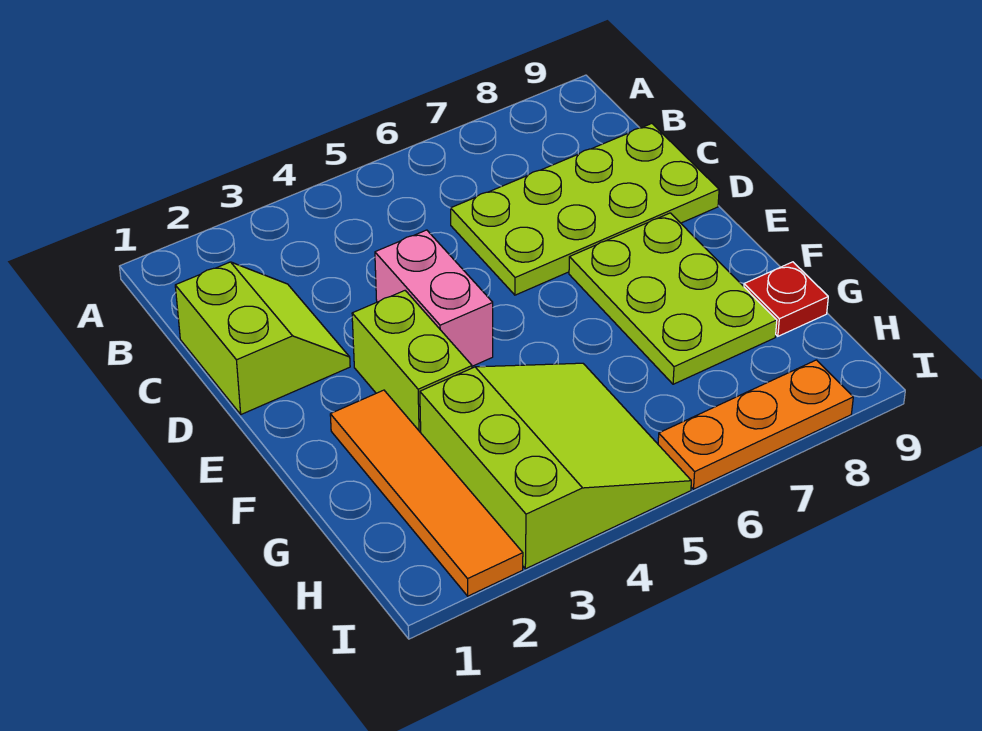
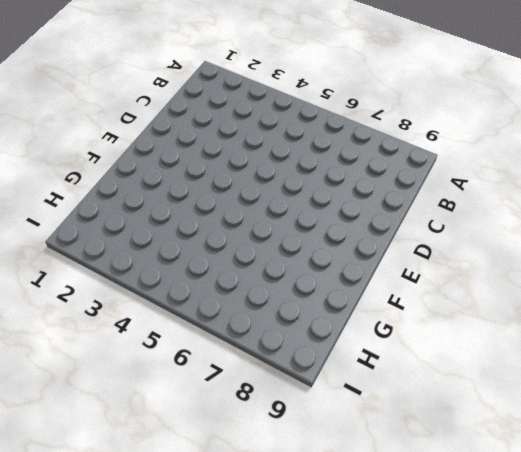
none -> lime 2x2 slope [175,262,350,414]
none -> lime 2x4 plate [451,124,719,295]

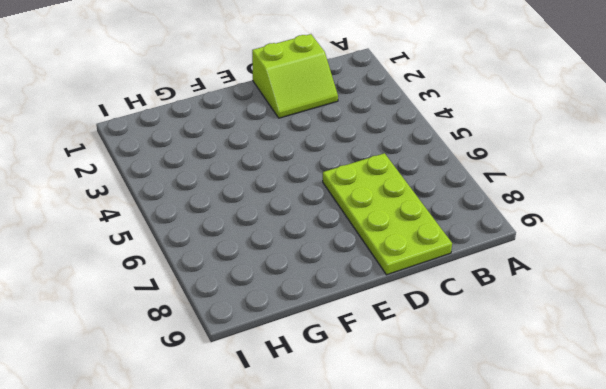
none -> pink 1x2 brick [375,230,493,366]
none -> lime 1x2 brick [352,291,472,433]

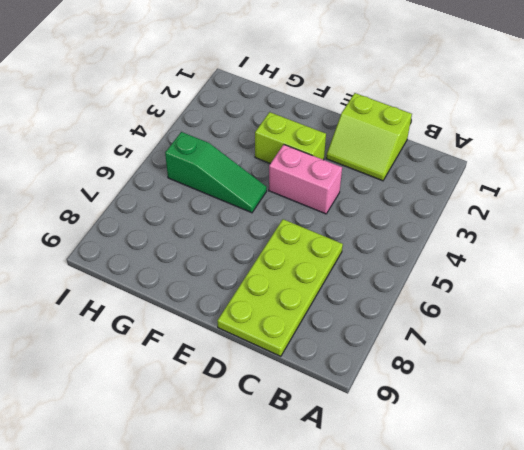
green 1x3 slope [165,132,267,213] -> lime 3x3 slope [420,363,691,569]
none -> lime 2x3 plate [569,213,777,384]
none -> orange 1x4 tile [330,390,523,596]

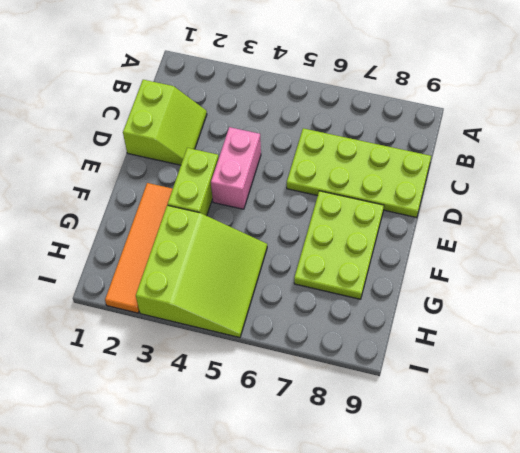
none -> red 1x1 plate [744,262,828,336]
none -> orange 1x3 plate [658,360,853,489]

